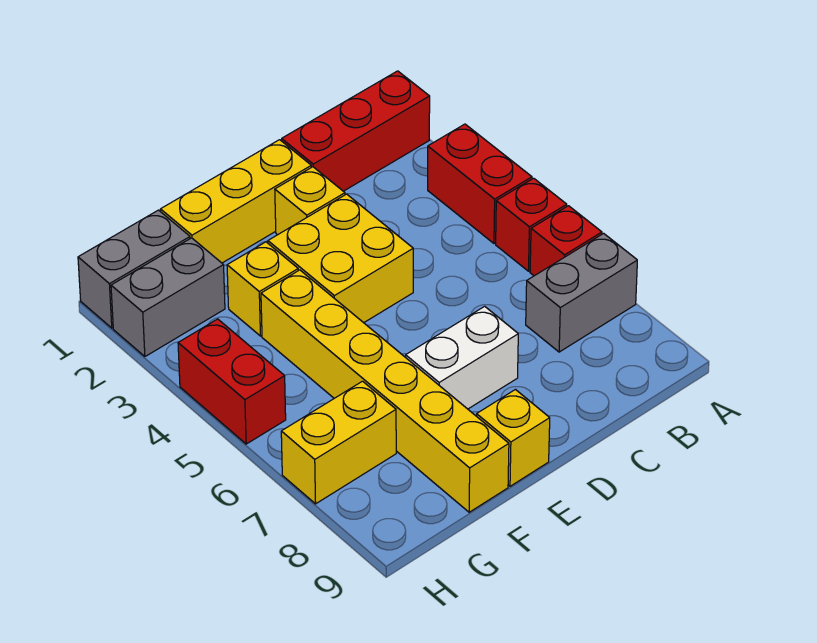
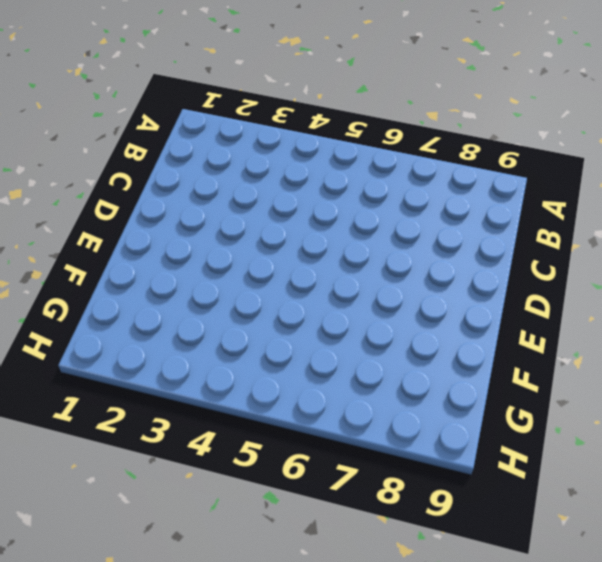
none -> red 1x3 brick [282,71,430,191]
none -> red 1x2 brick [428,124,532,243]
none -> red 1x1 brick [496,178,567,271]

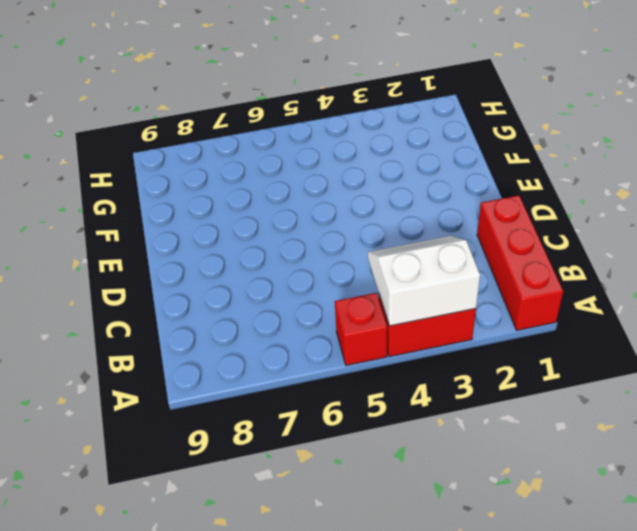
white 2x2 slope [368,236,480,326] -> none
none -> red 1x1 brick [530,206,602,276]
none -> grey 1x2 brick [526,233,637,352]
none -> yellow 1x3 brick [161,140,311,263]

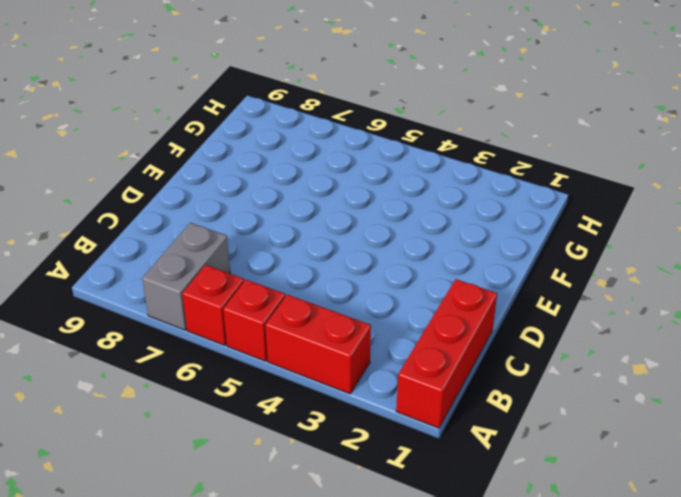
none -> yellow 1x3 brick [161,140,311,263]
none -> yellow 1x1 brick [275,167,345,235]
none -> yellow 2x2 brick [268,194,413,323]

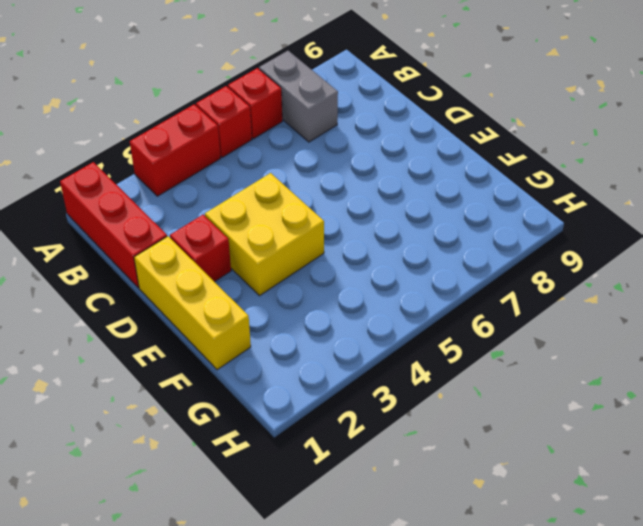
red 1x1 brick [170,215,231,282] -> yellow 1x1 brick [275,167,345,235]
none -> white 1x2 brick [406,306,518,409]
none -> yellow 1x1 brick [477,390,550,486]
none -> yellow 1x1 brick [227,242,298,336]

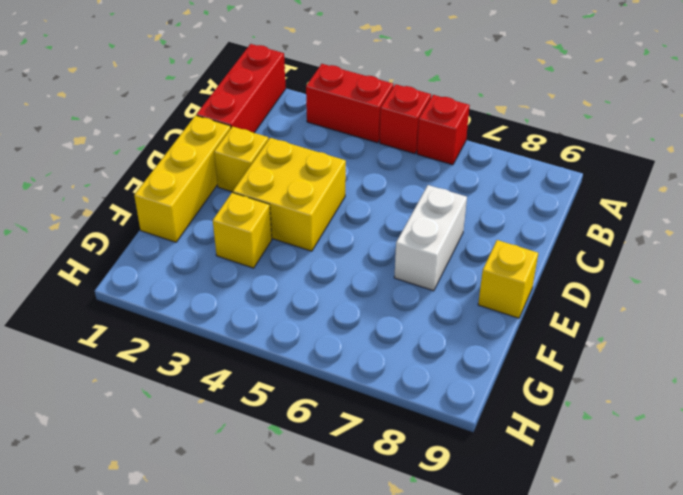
none -> grey 1x2 brick [526,233,637,352]
none -> yellow 1x6 brick [261,270,509,512]
none -> grey 1x2 brick [78,210,190,328]

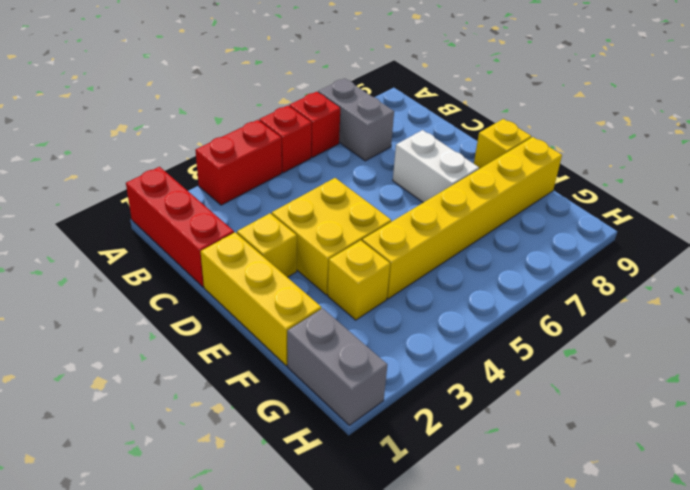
none -> grey 1x2 brick [111,238,225,356]
none -> yellow 1x2 brick [281,381,396,504]
none -> red 1x2 brick [178,319,286,444]

